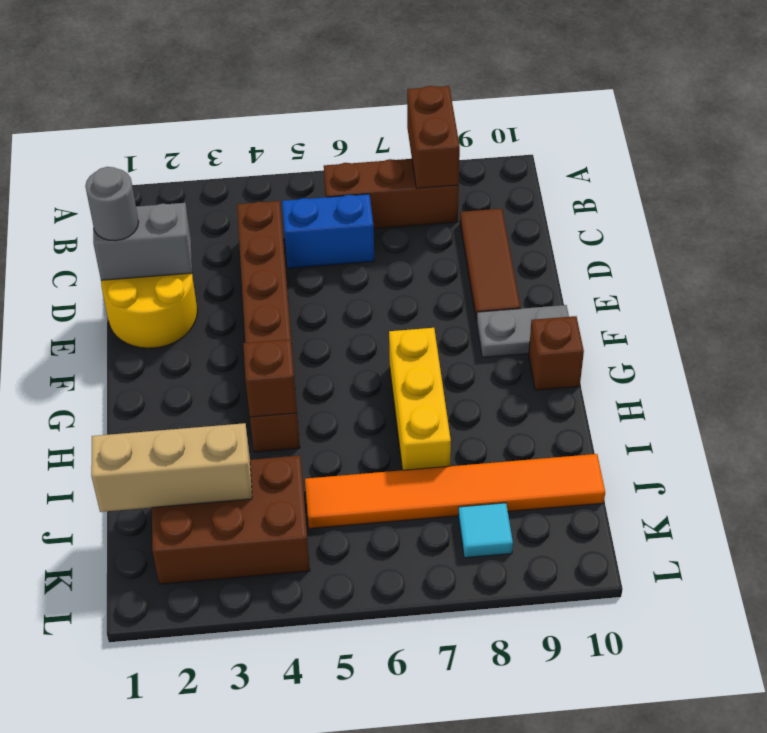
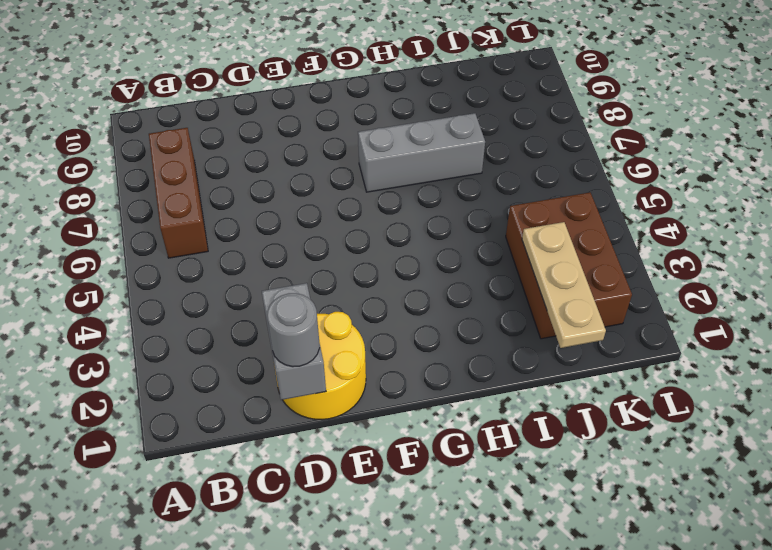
grey 1x3 brick [358,113,485,192] -> yellow 1x3 brick [389,328,451,470]
tan 1x3 plate [522,222,606,348] -> tan 1x3 brick [91,423,252,512]
none -> brown 1x6 brick [237,201,300,452]
none -> blue 1x2 brick [282,194,374,268]
none -> brown 1x3 tile [460,209,520,322]

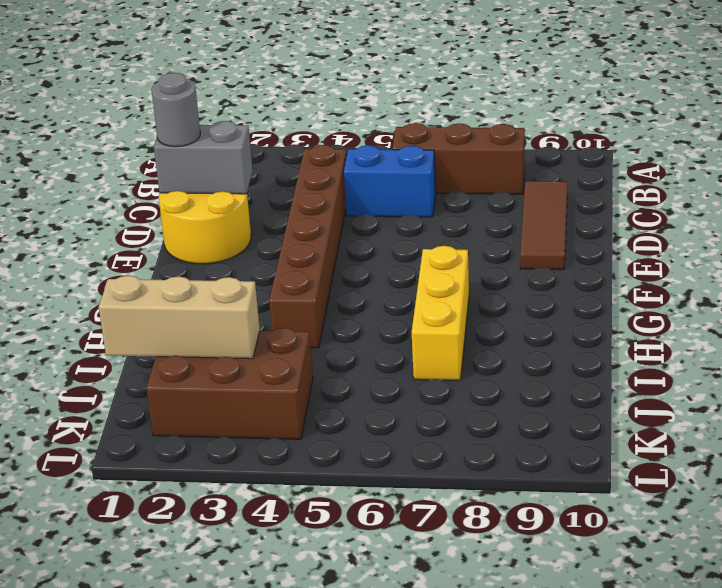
none -> grey 1x2 plate [477,305,569,357]
none -> brown 1x1 brick [529,316,584,390]
none -> orange 1x6 tile [305,454,605,529]

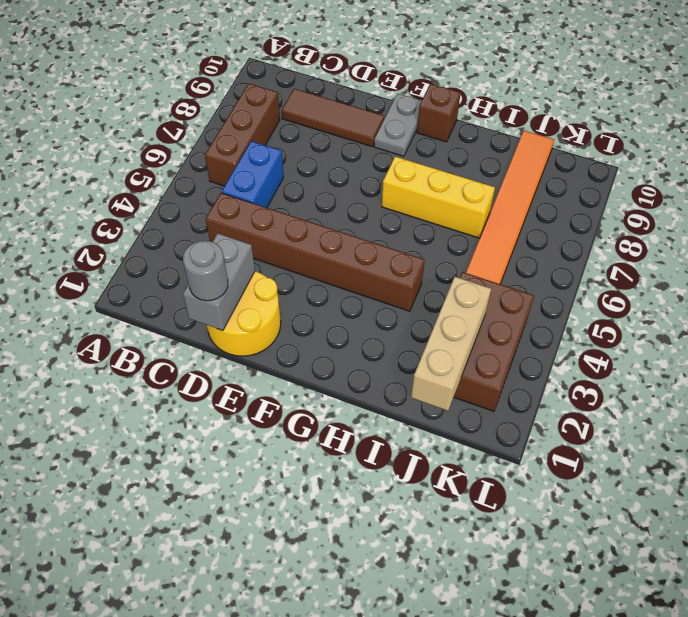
none -> cyan 1x1 tile [458,503,513,558]
none -> brown 1x2 brick [407,86,460,188]
none -> brown 1x1 brick [243,339,297,417]

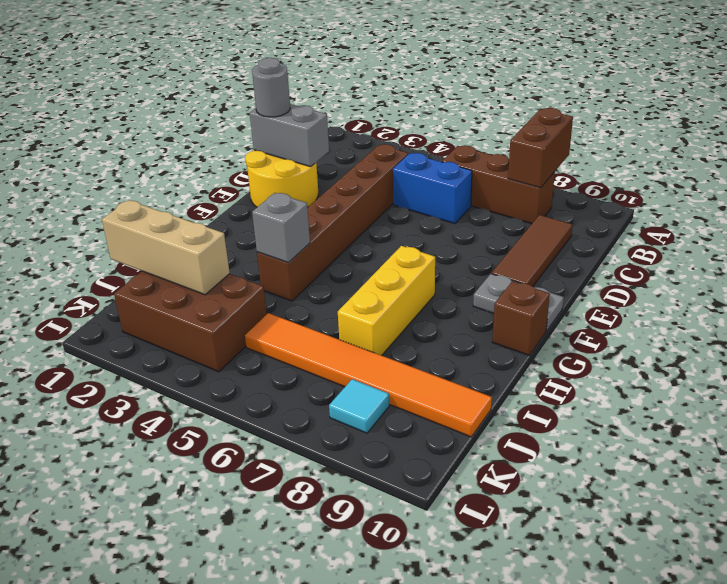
grey 1x1 brick [252,193,310,262] -> brown 1x1 brick [243,339,297,417]

